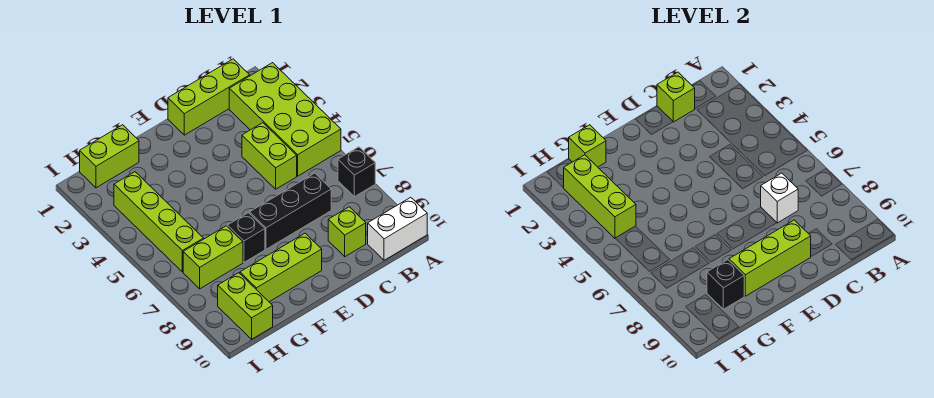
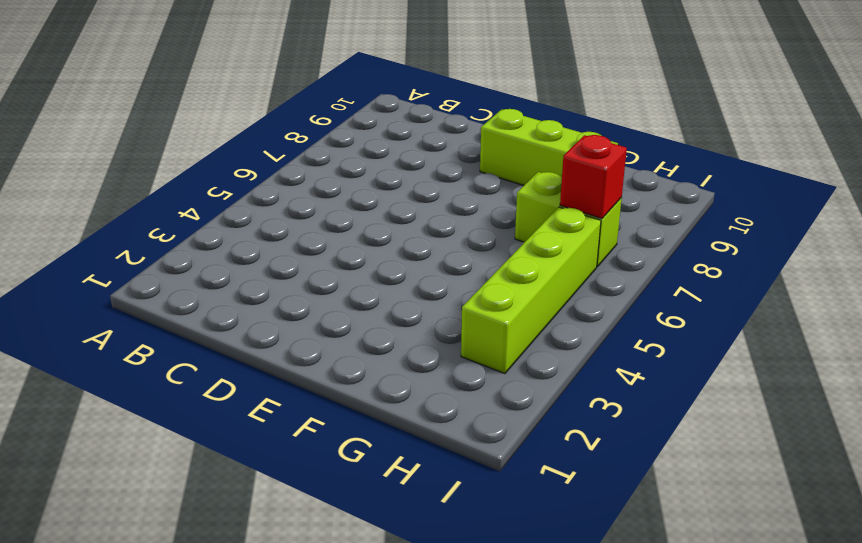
red 1x1 brick [560,135,627,219] -> none
none -> lime 2x4 brick [229,63,341,176]
none -> black 1x1 brick [338,147,375,197]
none -> white 1x2 brick [368,197,427,260]

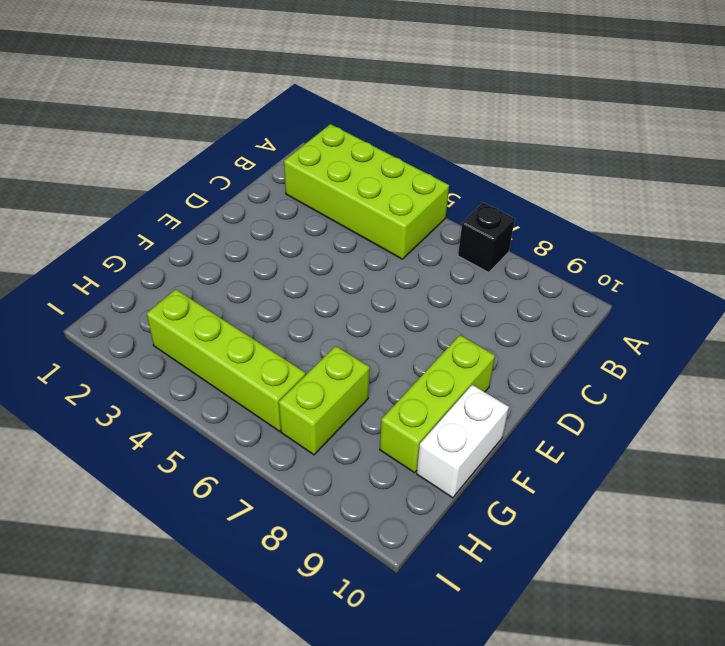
white 1x2 brick [417,385,509,498] -> white 1x2 brick moved to [368,197,427,260]
none -> lime 1x3 brick [168,59,250,135]
none -> lime 1x2 brick [242,123,297,189]
none -> black 1x3 brick [250,173,331,249]

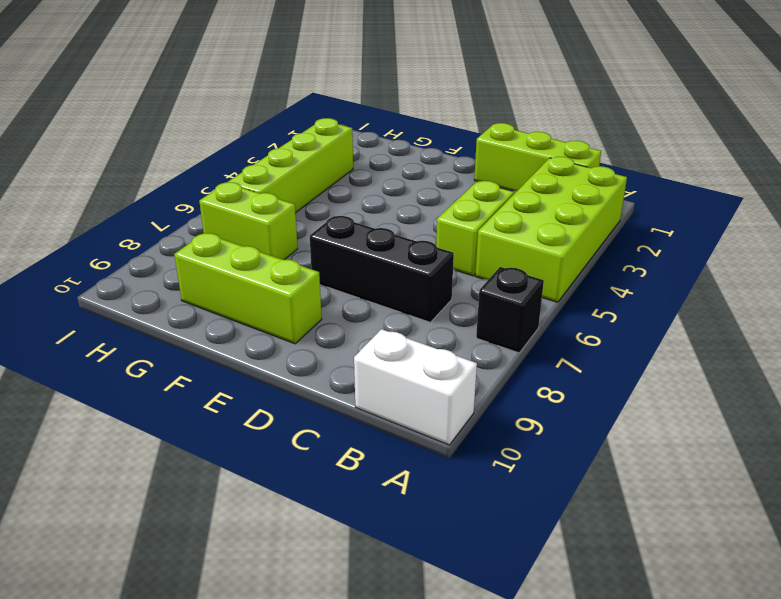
none -> lime 1x1 brick [328,207,366,257]
none -> black 1x1 brick [227,213,265,262]
none -> lime 1x2 brick [80,125,139,188]

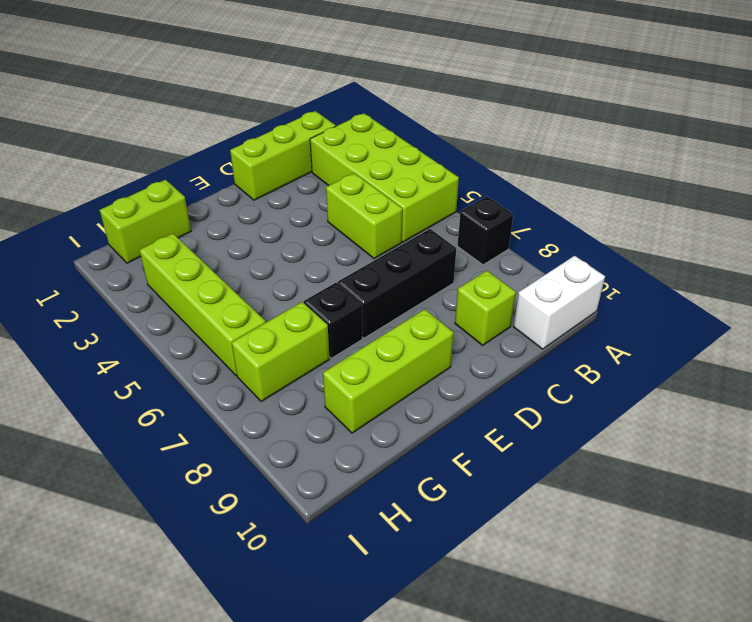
none -> lime 1x2 brick [218,273,273,339]
none -> lime 1x1 brick [657,72,695,122]
none -> white 1x1 brick [761,173,798,223]

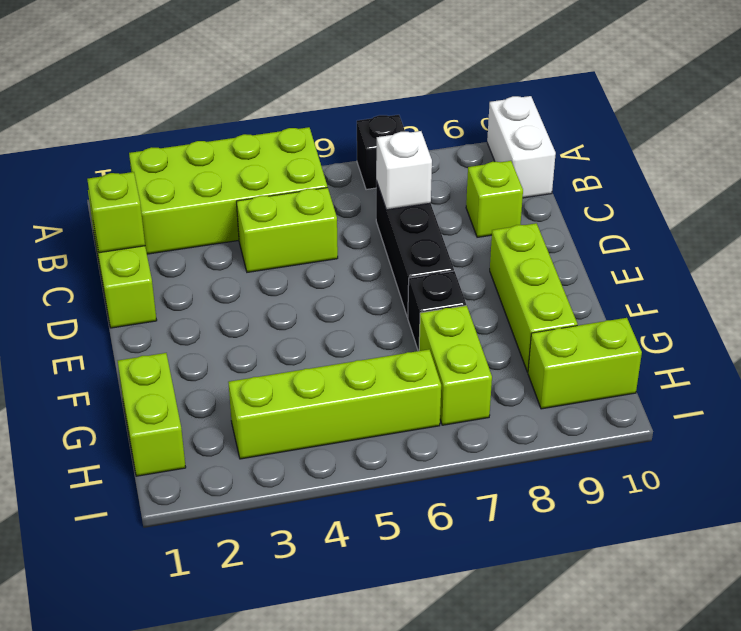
none -> lime 1x3 brick [729,220,811,296]
none -> lime 1x1 brick [569,125,606,167]
none -> black 1x1 brick [707,260,744,309]

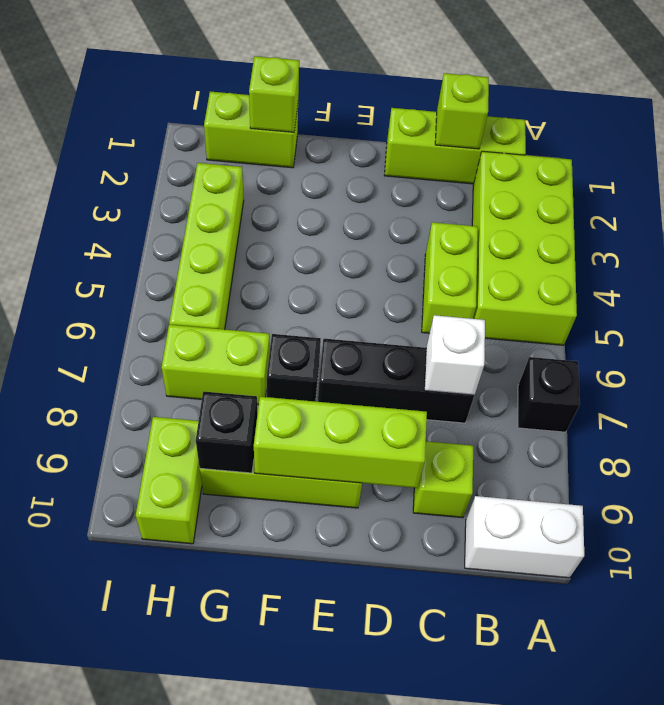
none -> lime 1x3 brick [564,155,636,238]

